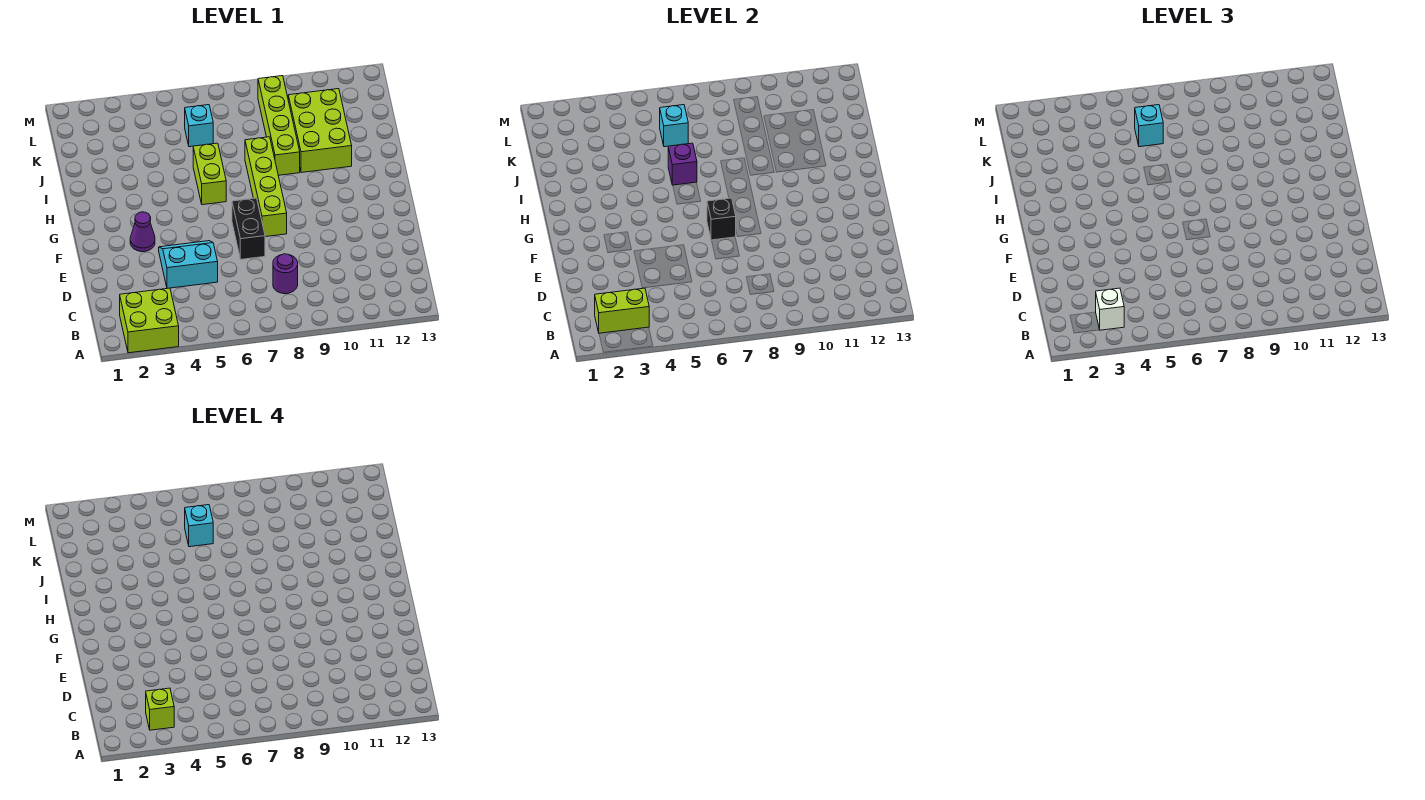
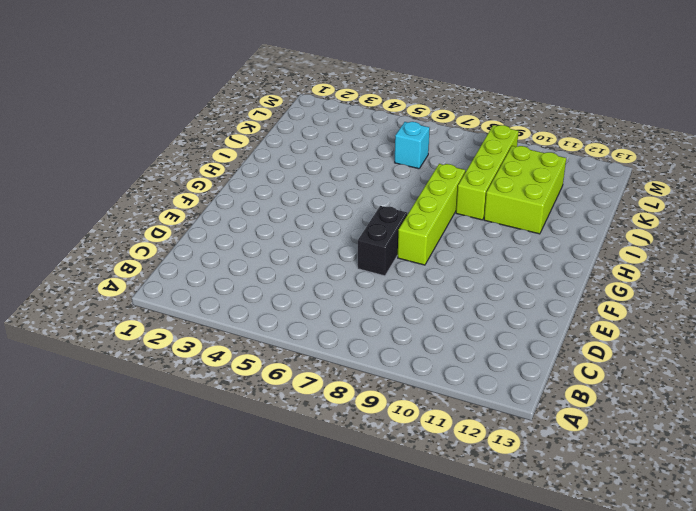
none -> lime 2x2 brick [120,288,179,353]
none -> purple 1x1 round brick [273,254,298,294]
none -> cyan 2x2 slope [159,241,218,288]

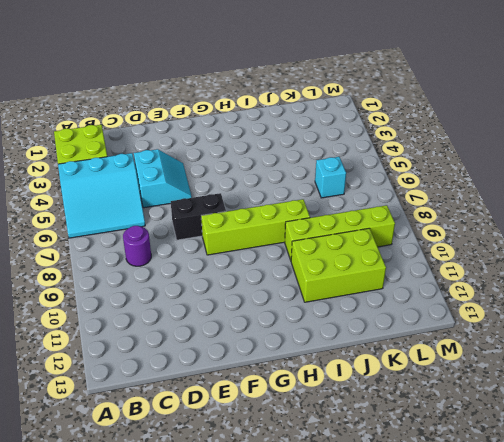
cyan 3x3 slope [58,153,145,238] -> none
none -> purple 1x1 cone [130,212,155,252]
none -> lime 1x2 brick [193,143,226,205]
none -> lime 1x2 brick [595,288,649,333]

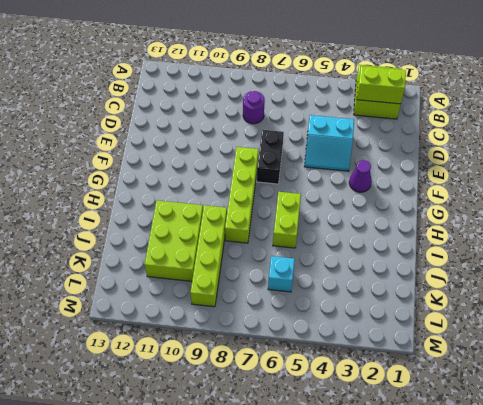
none -> black 1x1 brick [707,198,736,240]
none -> purple 1x1 brick [668,143,697,185]
none -> cyan 1x1 brick [660,105,688,147]

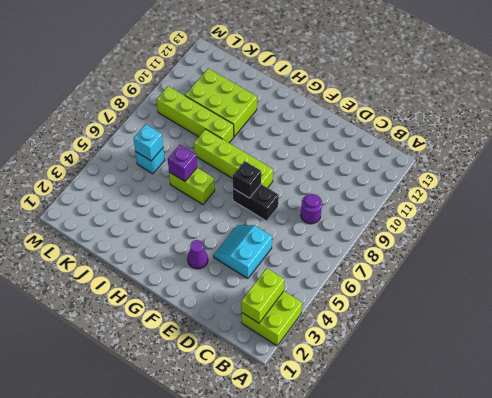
none -> white 1x1 brick [1096,288,1124,330]
none -> cyan 1x1 brick [1135,105,1163,147]
none -> lime 1x1 brick [146,688,174,730]

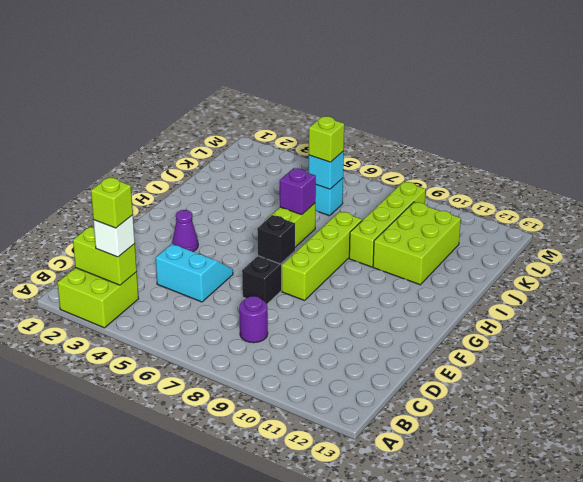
lime 1x1 brick [309,116,344,162] -> cyan 1x1 brick [1135,105,1163,147]
none -> cyan 1x1 brick [185,505,213,547]

